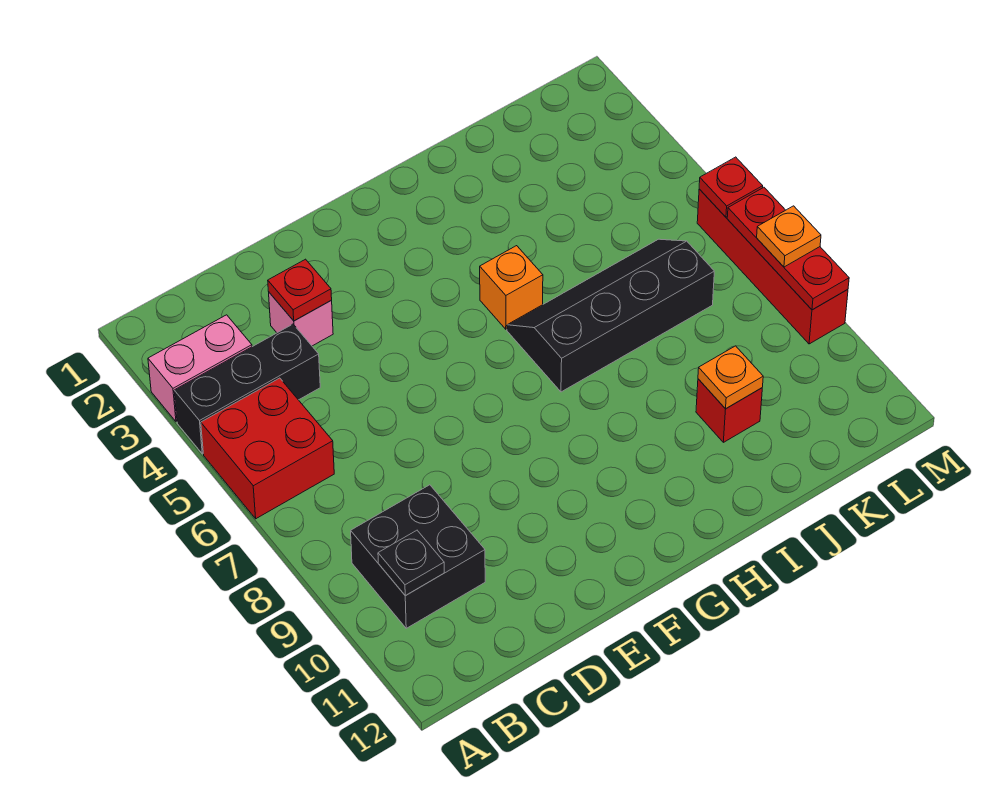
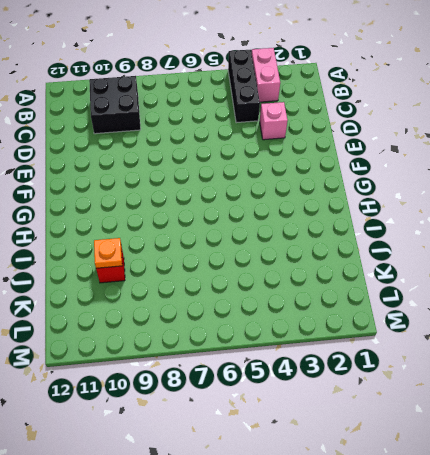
none -> red 2x2 brick [201,378,334,519]
none -> orange 1x1 brick [480,246,543,329]
none -> black 2x4 slope [507,239,714,392]

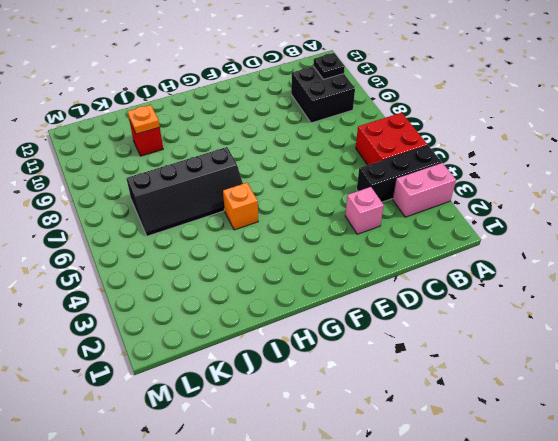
none -> red 1x4 brick [697,189,848,344]
none -> red 1x1 plate [268,259,332,321]
none -> red 1x1 plate [699,157,763,217]

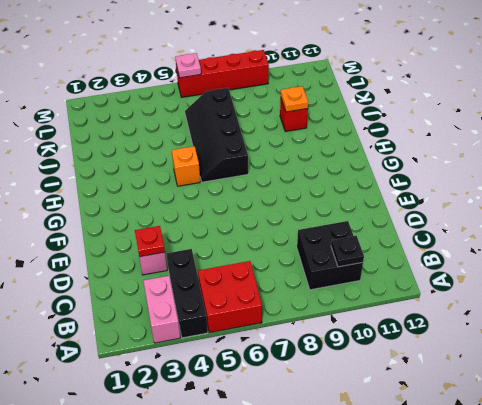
pink 1x1 plate [175,53,201,78] -> red 1x1 plate [699,157,763,217]
none -> red 1x3 plate [727,187,849,310]
none -> orange 1x1 plate [757,206,821,267]

